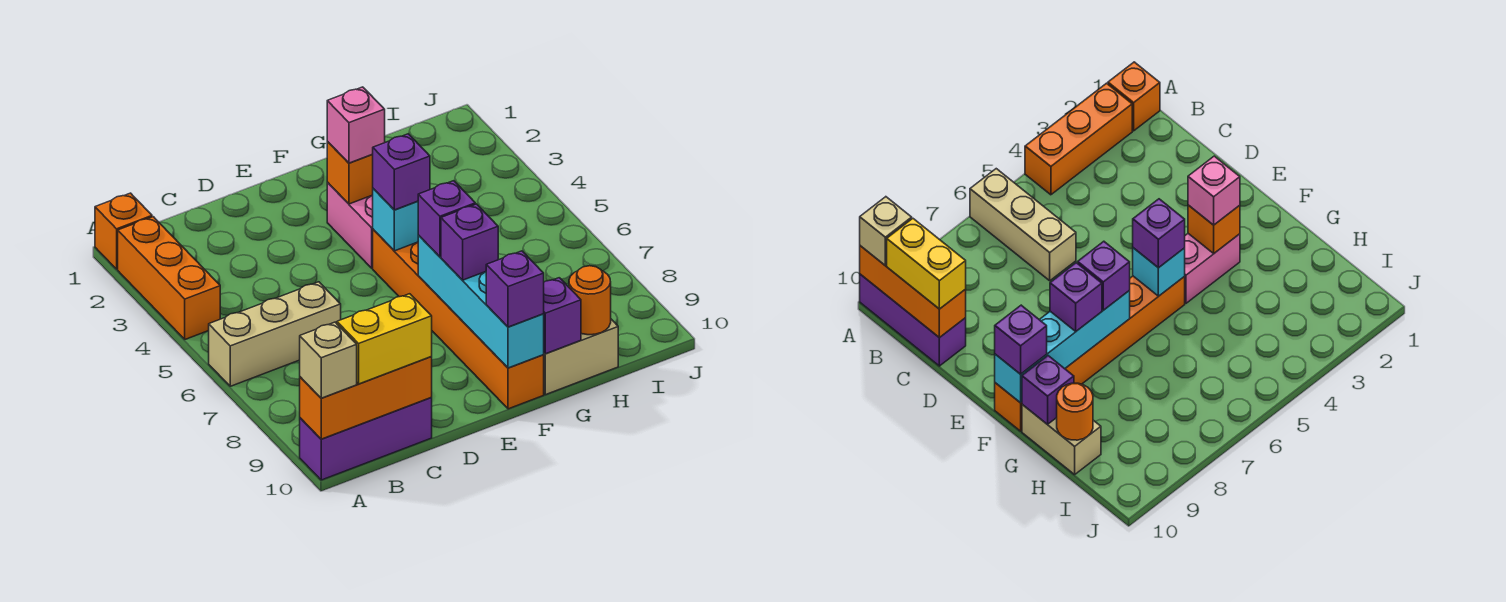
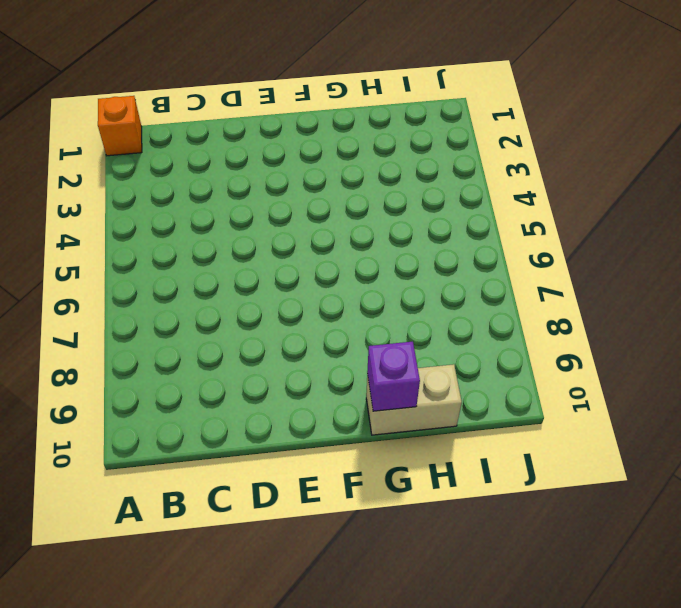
none -> orange 1x3 brick [118,217,220,339]
none -> tan 1x3 brick [209,282,341,386]
none -> purple 1x3 brick [300,398,432,480]

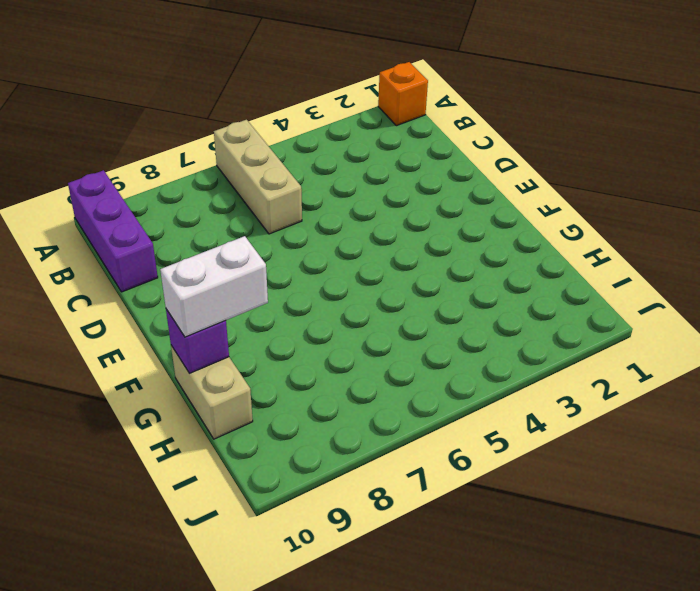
white 1x2 brick [160,236,268,337] -> none
none -> orange 1x3 brick [118,217,220,339]
none -> pink 1x2 brick [327,183,373,268]
none -> orange 1x6 brick [373,229,544,409]

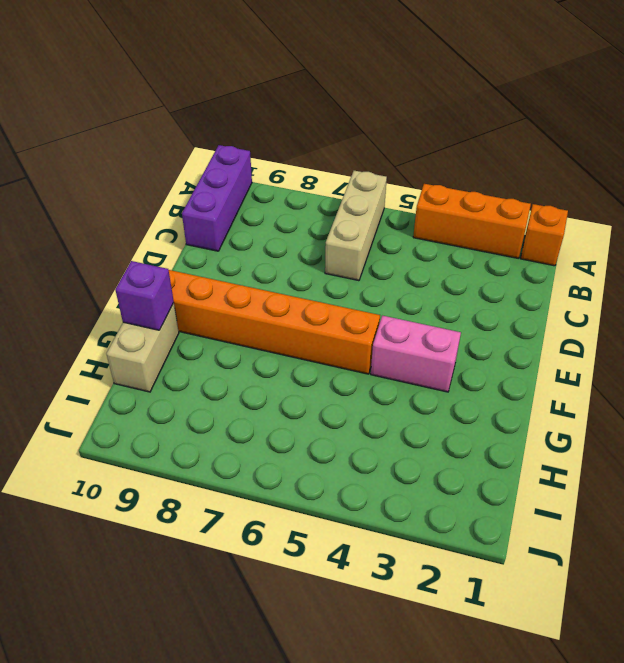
none -> orange 1x3 brick [300,357,432,439]
none -> orange 1x1 brick [327,142,373,204]
none -> cyan 1x1 brick [372,189,418,251]

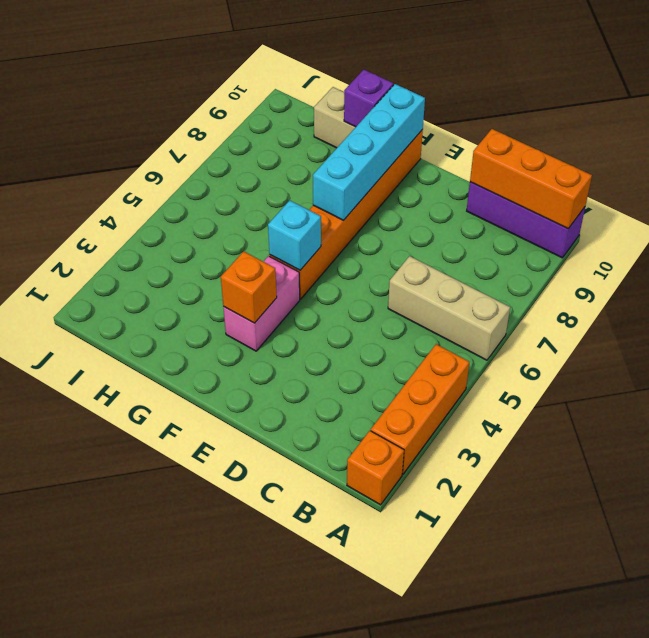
none -> orange 1x1 round brick [569,266,611,335]
none -> tan 1x1 brick [300,322,357,398]
none -> yellow 1x2 brick [337,294,432,384]

